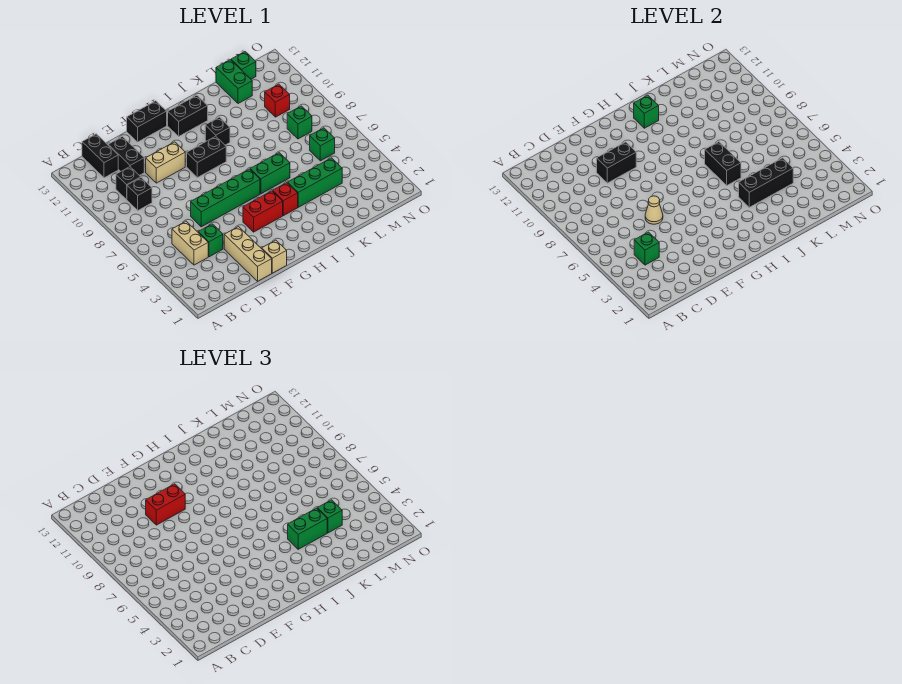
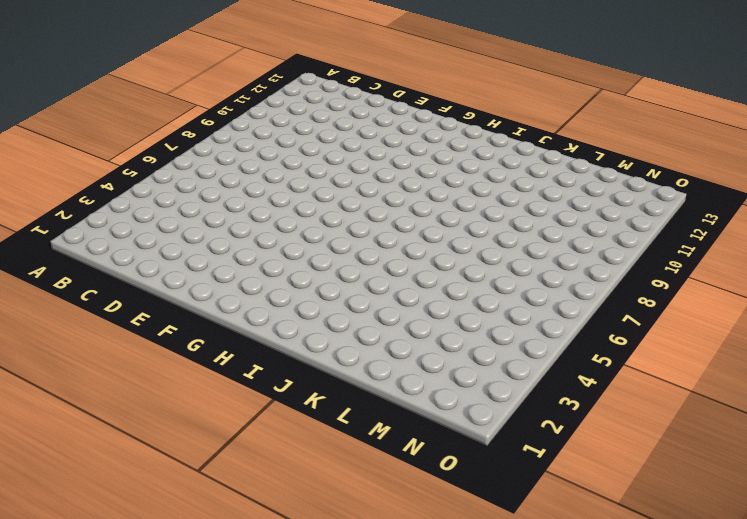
none -> tan 1x2 brick [172,221,208,265]
none -> black 1x1 brick [127,178,152,210]
none -> black 1x1 brick [116,167,141,199]
none -> black 1x2 brick [82,134,118,178]

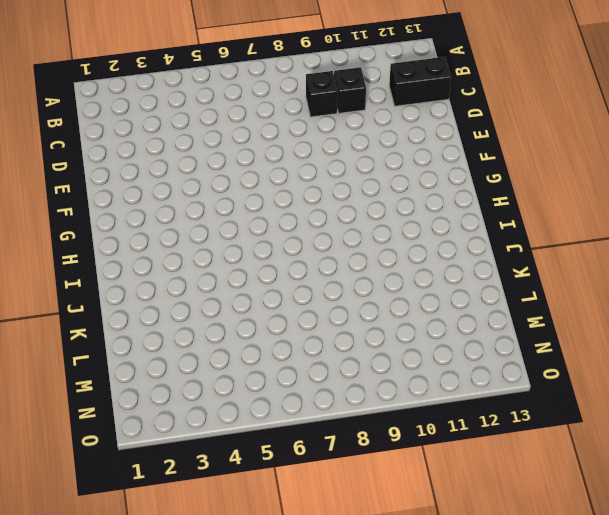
none -> tan 1x2 brick [172,221,208,265]
none -> green 1x1 brick [198,224,223,257]
none -> black 1x2 brick [108,137,144,175]
none -> tan 1x3 brick [224,227,272,281]

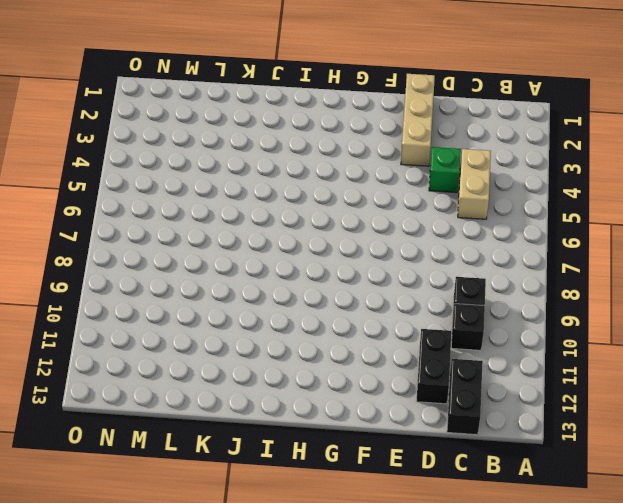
none -> green 1x4 brick [191,169,260,227]
none -> tan 1x2 brick [146,142,185,183]
none -> tan 1x1 brick [262,240,287,273]
none -> black 1x2 brick [127,101,167,142]

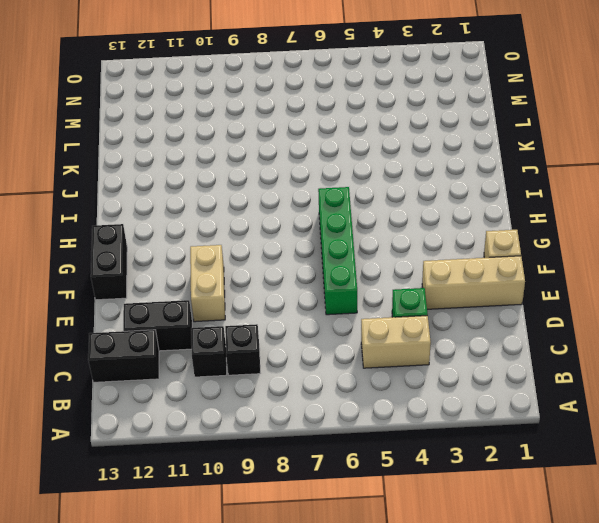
none -> red 1x2 brick [243,191,283,232]
none -> black 1x2 brick [187,136,226,177]
none -> black 1x2 brick [168,95,208,136]
none -> red 1x1 brick [273,183,298,216]

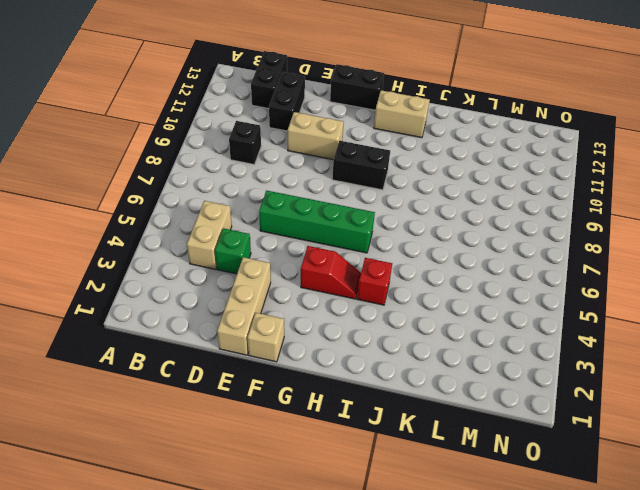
red 1x2 slope [301,246,361,299] -> red 1x2 brick [243,191,283,232]
tan 1x2 brick [374,90,430,138] -> black 1x2 brick [168,95,208,136]
none -> black 1x1 brick [116,167,141,199]
none -> green 1x2 brick [250,153,290,194]
none -> black 1x1 brick [205,117,230,145]
none -> green 1x3 brick [288,158,342,207]

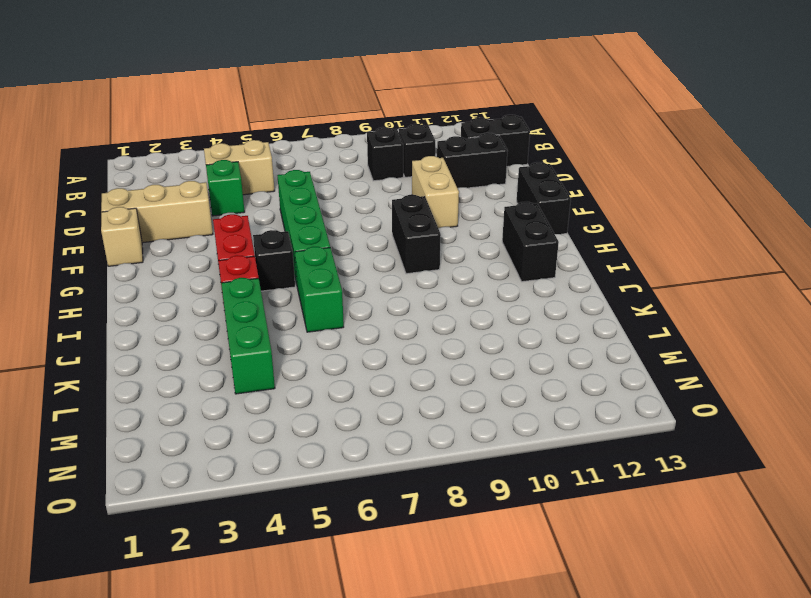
black 1x1 brick [253,230,295,291] -> black 1x1 brick moved to [205,117,230,145]
none -> green 1x2 brick [216,60,252,104]
none -> green 1x1 brick [310,128,335,161]
none -> green 1x1 brick [287,106,312,139]
none -> red 1x1 brick [265,84,290,117]

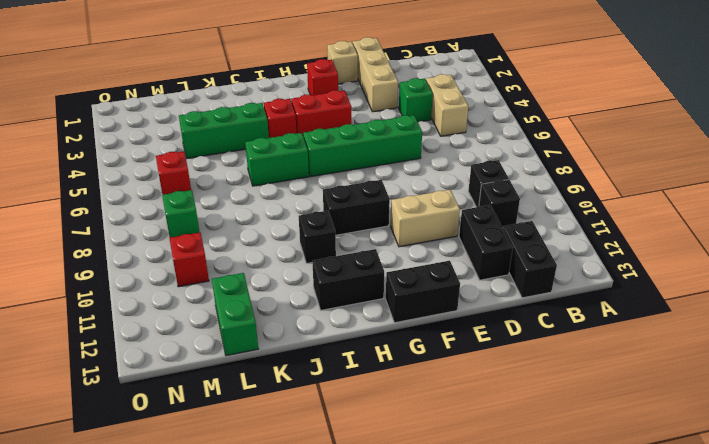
red 1x1 brick [307,59,338,95] -> none
red 1x1 brick [156,151,191,195] -> green 1x1 brick [310,128,335,161]
none -> green 1x1 brick [231,52,256,79]
none -> green 1x1 brick [634,232,659,265]
none -> tan 1x1 cone [645,196,663,224]
none -> black 1x2 brick [597,142,636,183]

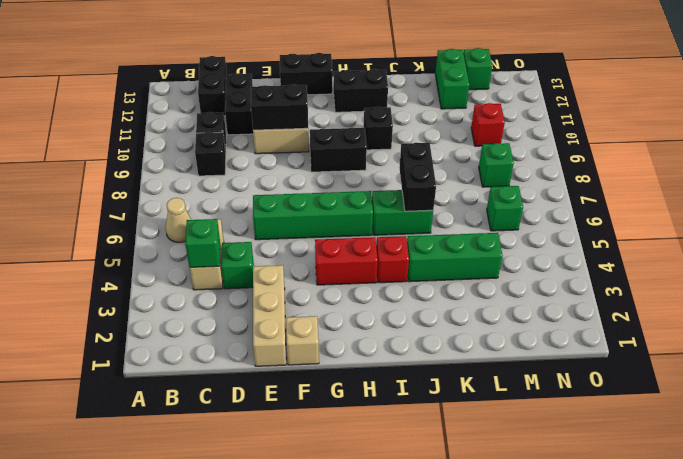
tan 1x1 cone [166,198,191,242] -> tan 1x1 cone moved to [645,196,663,224]
none -> green 1x1 brick [634,95,659,128]
none -> black 1x3 brick [739,158,793,207]
none -> red 1x2 brick [146,484,185,525]
none -> green 1x2 brick [288,508,327,549]

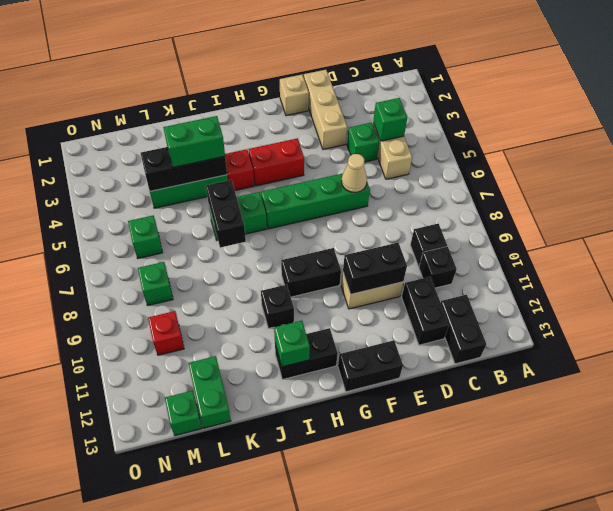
none -> red 1x2 brick [146,484,185,525]
none -> green 1x1 brick [317,500,342,533]

